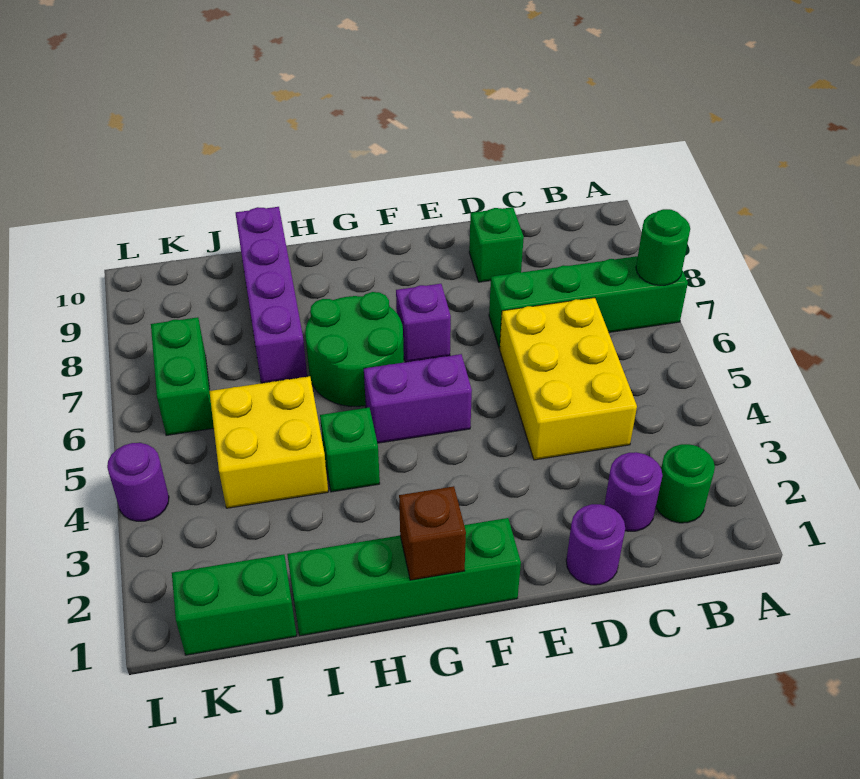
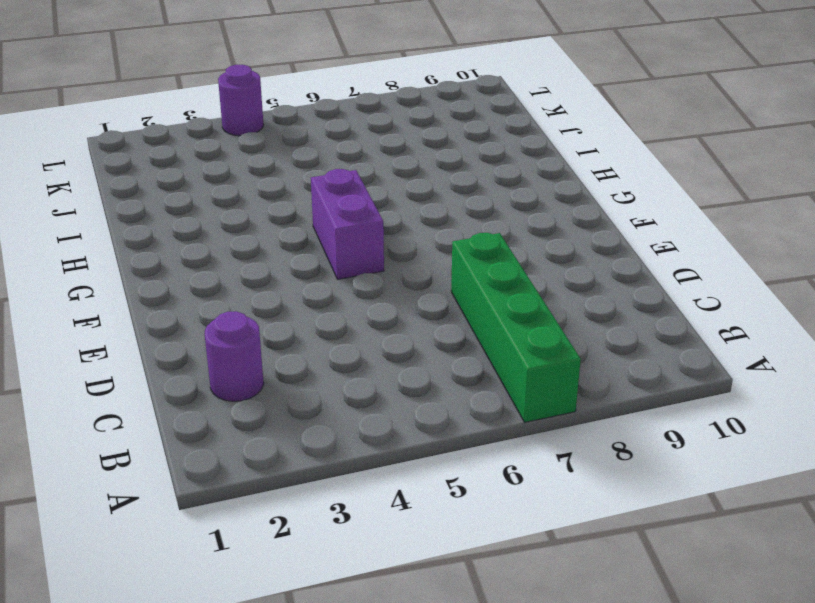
none -> green 1x1 round brick [656,444,715,523]
none -> yellow 2x3 brick [500,298,637,460]
none -> purple 1x1 round brick [566,504,625,585]

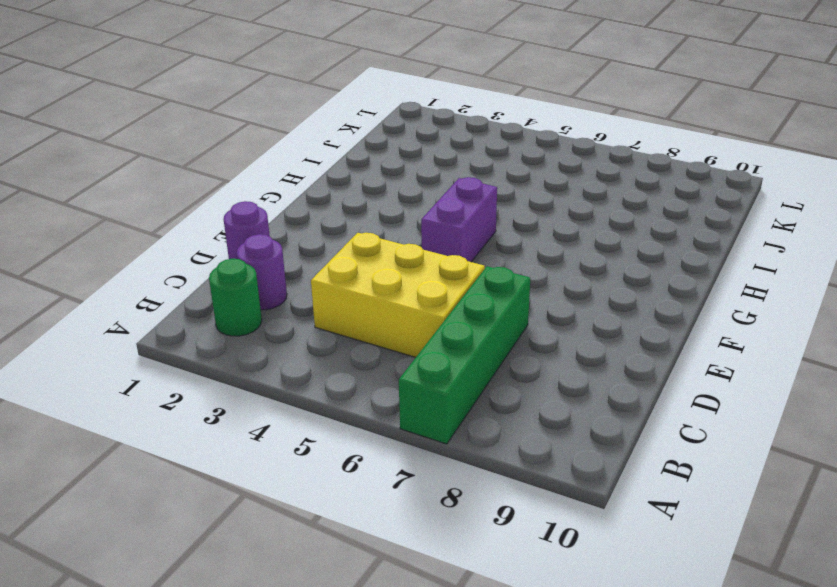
none -> green 1x1 brick [469,207,524,282]
none -> green 1x4 brick [287,518,521,636]
none -> purple 1x1 brick [396,284,451,362]

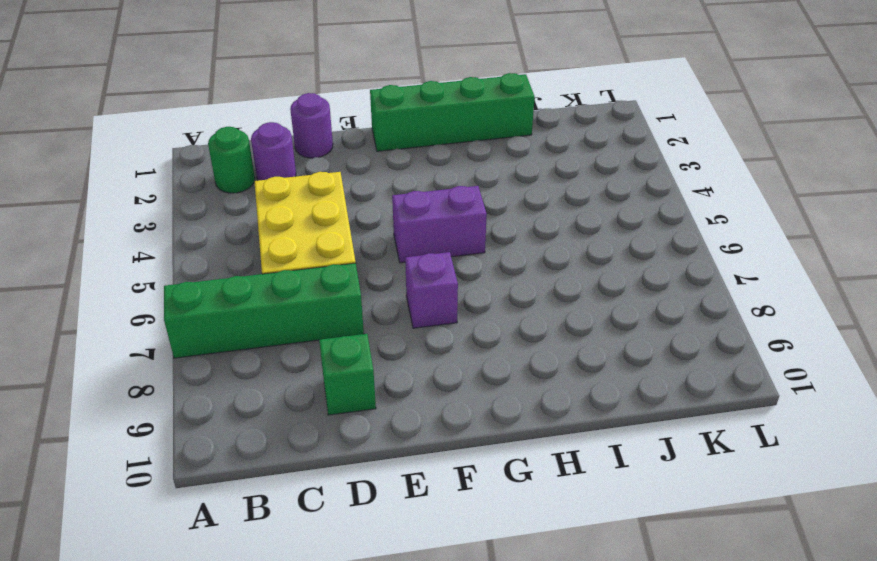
none -> green 2x2 round brick [305,292,404,407]
none -> green 1x1 brick [320,408,380,492]
none -> yellow 2x2 brick [210,376,328,508]

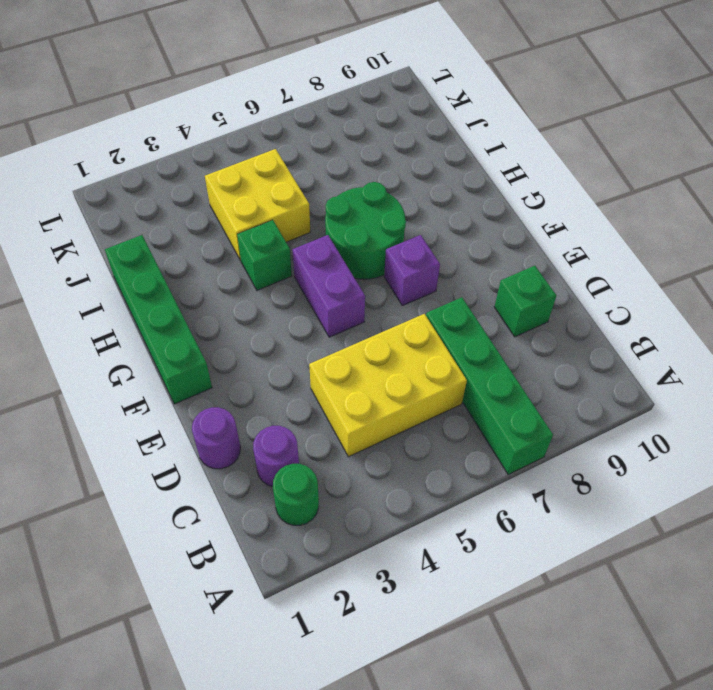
none -> purple 1x4 brick [236,207,307,383]
none -> green 1x2 brick [172,554,297,655]
none -> green 1x2 brick [151,317,214,435]

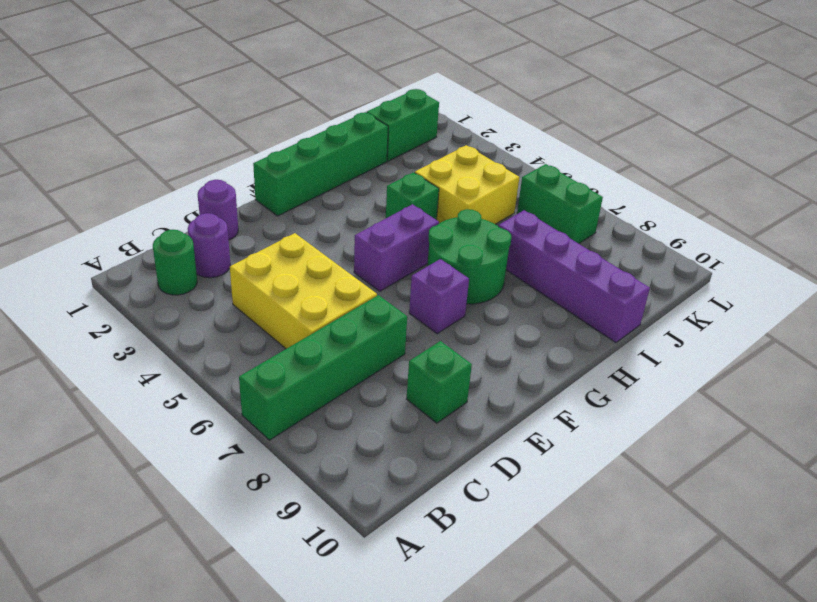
none -> purple 1x1 round brick [107,443,169,521]
none -> green 1x1 round brick [636,209,690,285]
none -> brown 1x1 brick [399,486,466,580]

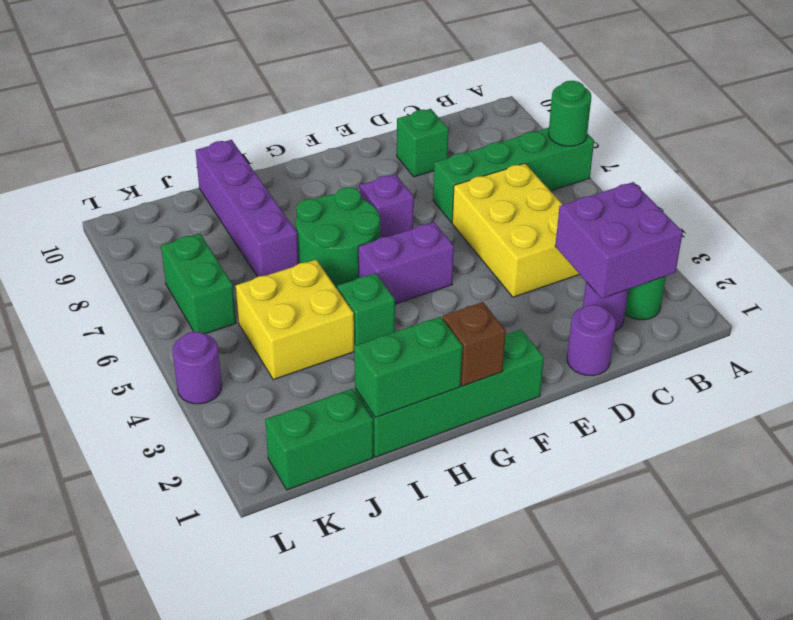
purple 2x2 brick [555,182,683,299] -> none
green 1x2 brick [354,317,463,417] -> none

